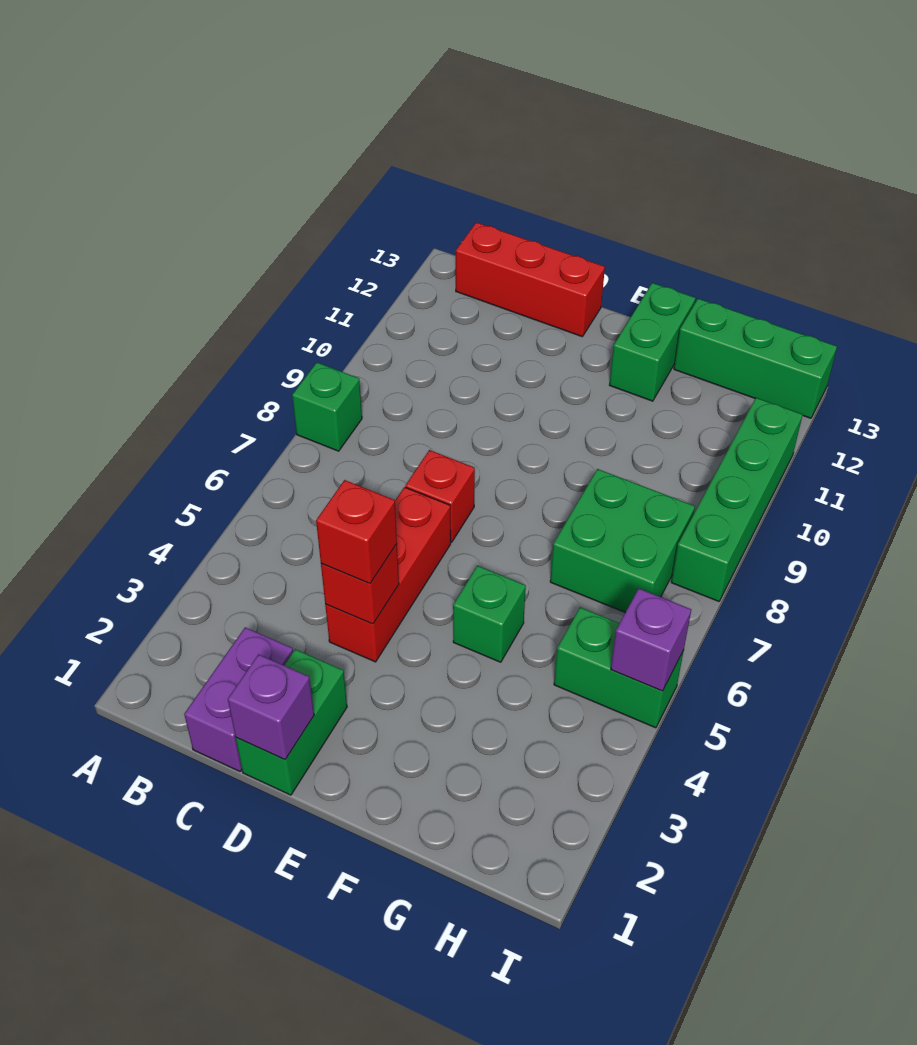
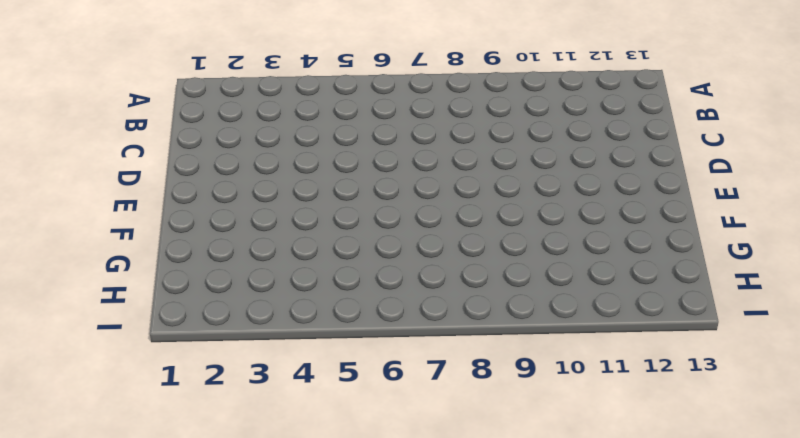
none -> green 1x1 brick [292,362,362,451]
none -> red 1x3 brick [456,222,605,337]
none -> purple 1x2 brick [184,627,293,771]

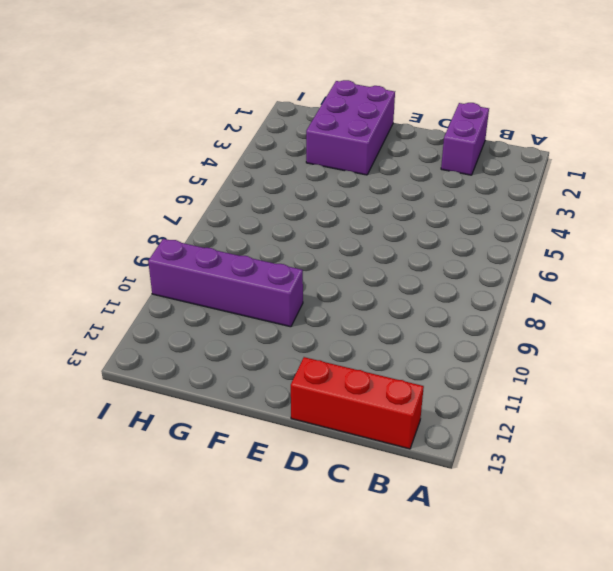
purple 2x3 brick [306,80,395,175] -> none
purple 1x4 brick [148,239,303,327] -> green 1x4 brick [671,398,803,601]
none -> green 1x1 brick [292,362,362,451]
none -> green 1x2 brick [236,649,347,795]
none -> red 1x3 brick [325,487,451,662]

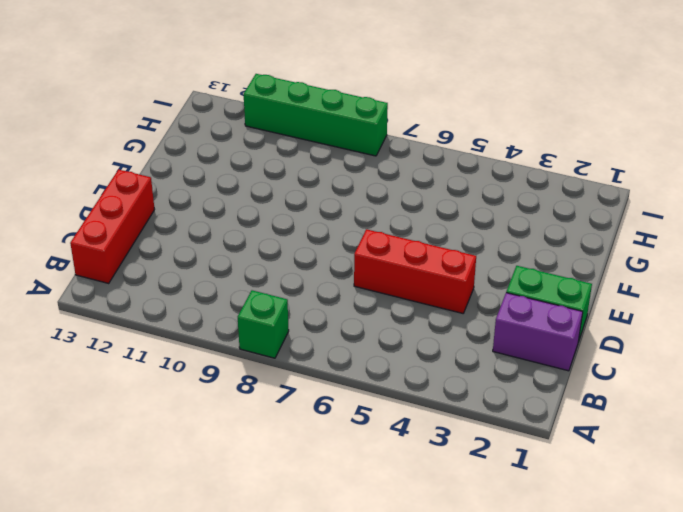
none -> red 1x1 brick [406,450,475,542]
none -> green 1x1 brick [453,566,526,662]
none -> green 1x2 brick [610,283,695,401]

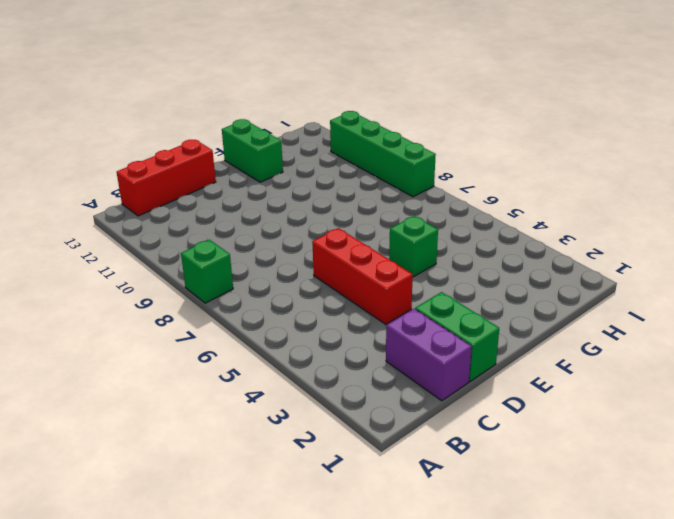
none -> red 1x1 brick [406,450,475,542]
none -> green 2x2 brick [550,469,695,613]
none -> green 1x3 brick [674,299,837,418]

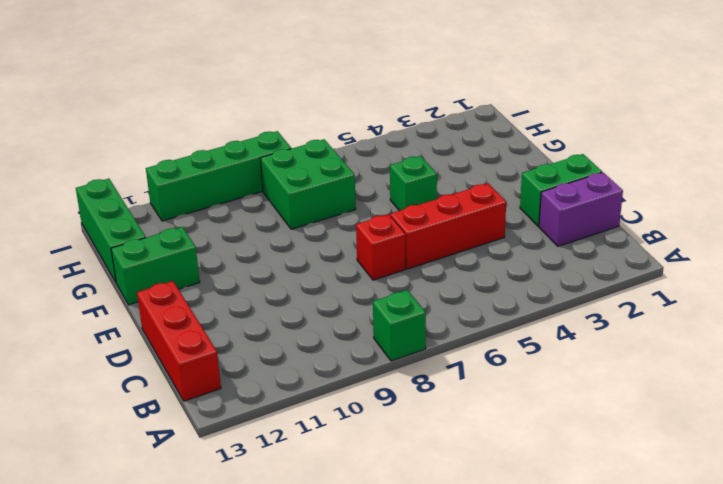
none -> green 1x2 brick [554,607,684,728]
none -> purple 1x1 brick [228,654,314,760]
none -> red 1x1 brick [321,544,399,624]

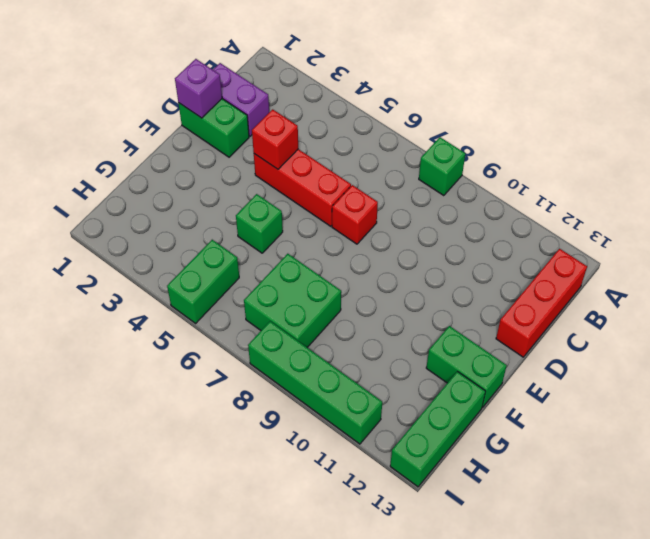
none -> purple 1x1 brick [611,589,691,691]
none -> red 1x1 brick [316,480,397,584]

